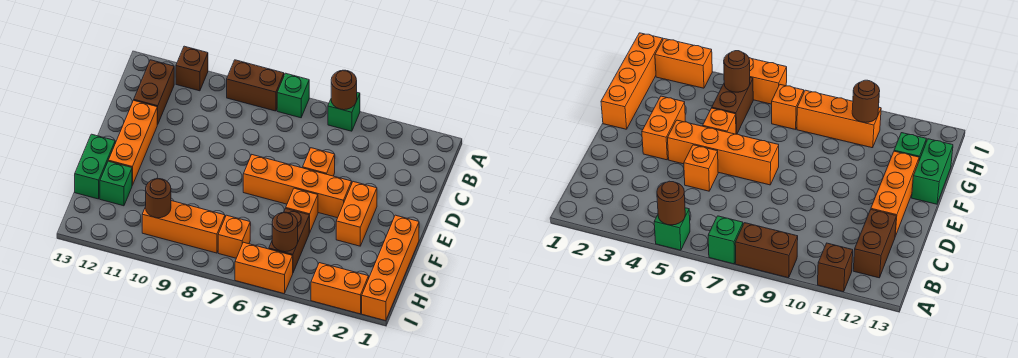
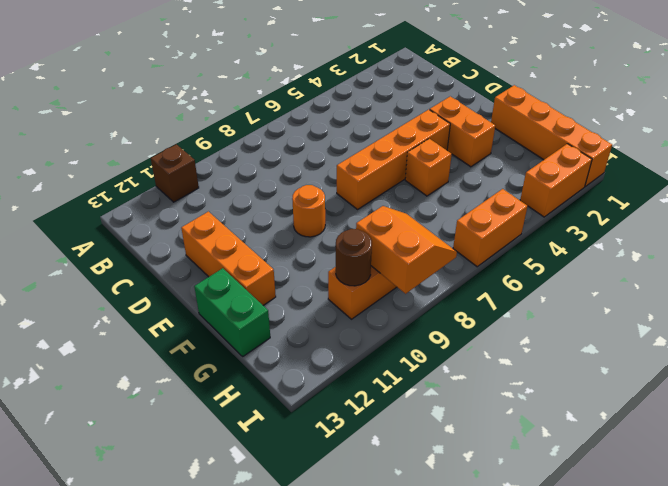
orange 1x1 round brick [292,185,325,237] -> none
orange 2x2 slope [356,206,457,294] -> none
none -> green 1x1 brick [328,93,360,131]
none -> green 1x1 brick [277,73,309,118]
none -> brown 1x2 brick [227,60,284,111]

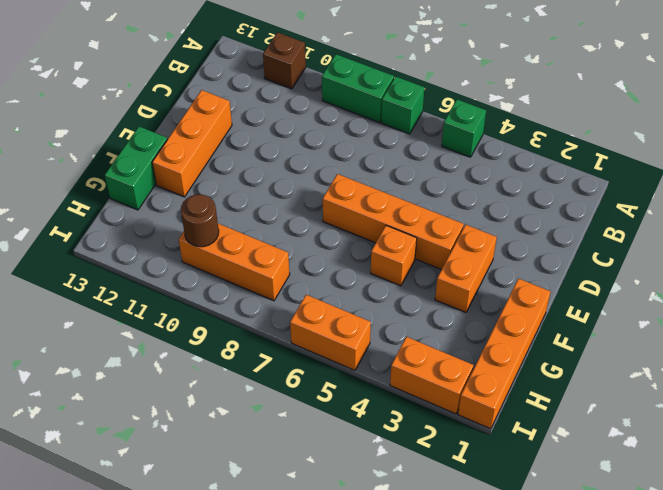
green 1x2 brick [322,54,394,122] -> brown 1x2 brick [227,60,284,111]
none -> brown 1x2 brick [134,60,174,124]
none -> orange 1x1 brick [303,148,335,176]
none -> brown 1x2 brick [269,209,309,272]

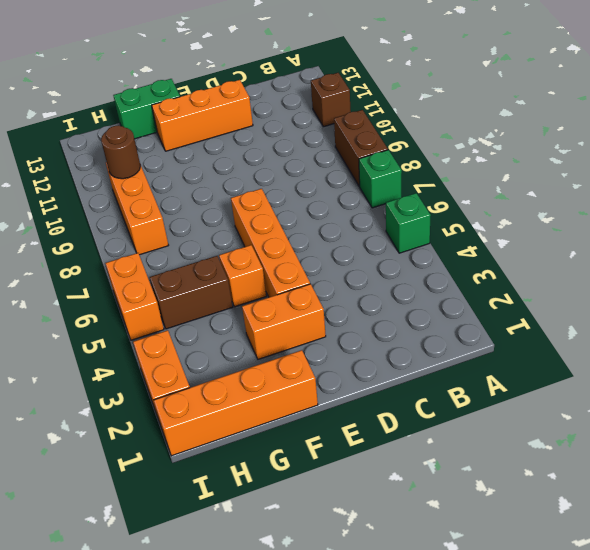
none -> brown 1x2 brick [134,60,174,124]
none -> orange 1x1 brick [303,148,335,176]
none -> green 1x1 brick [100,161,132,206]

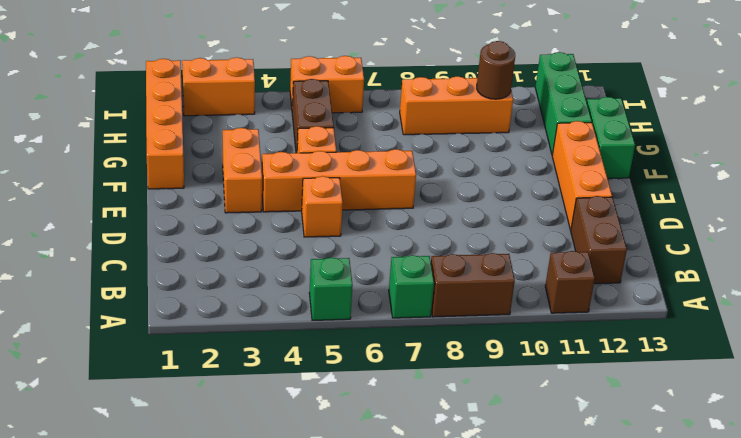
green 1x3 brick [535,52,592,155] -> green 1x1 brick [100,161,132,206]
none -> orange 1x1 brick [218,215,250,258]
none -> brown 1x1 round brick [331,70,357,110]
none -> brown 1x1 round brick [272,212,298,252]

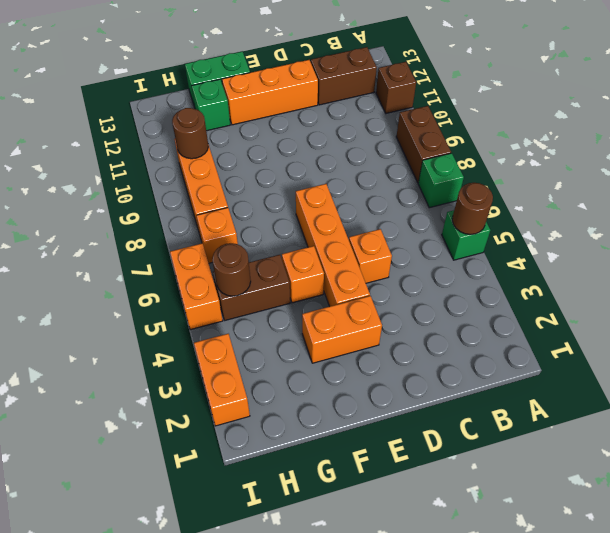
none -> orange 1x4 brick [362,215,419,321]

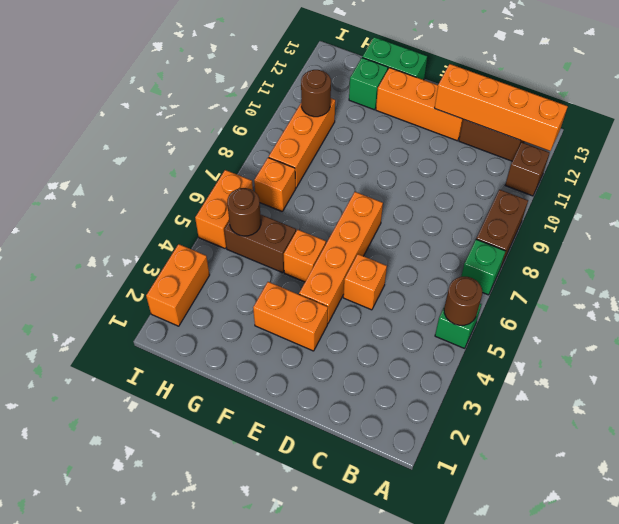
orange 1x4 brick [435,64,568,151] -> orange 1x4 brick moved to [362,215,419,321]

